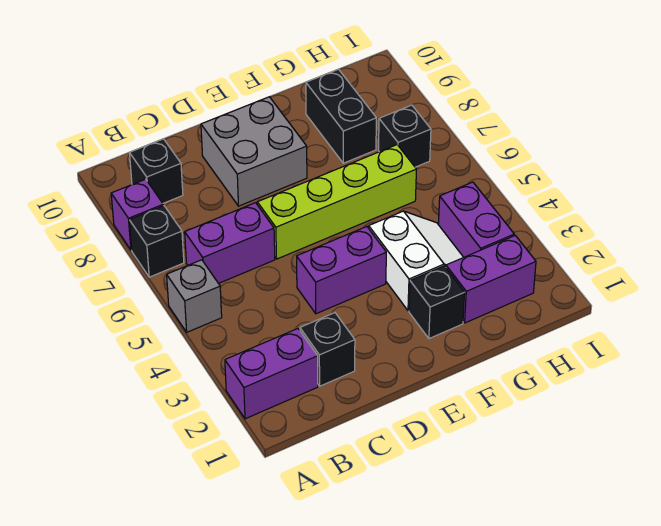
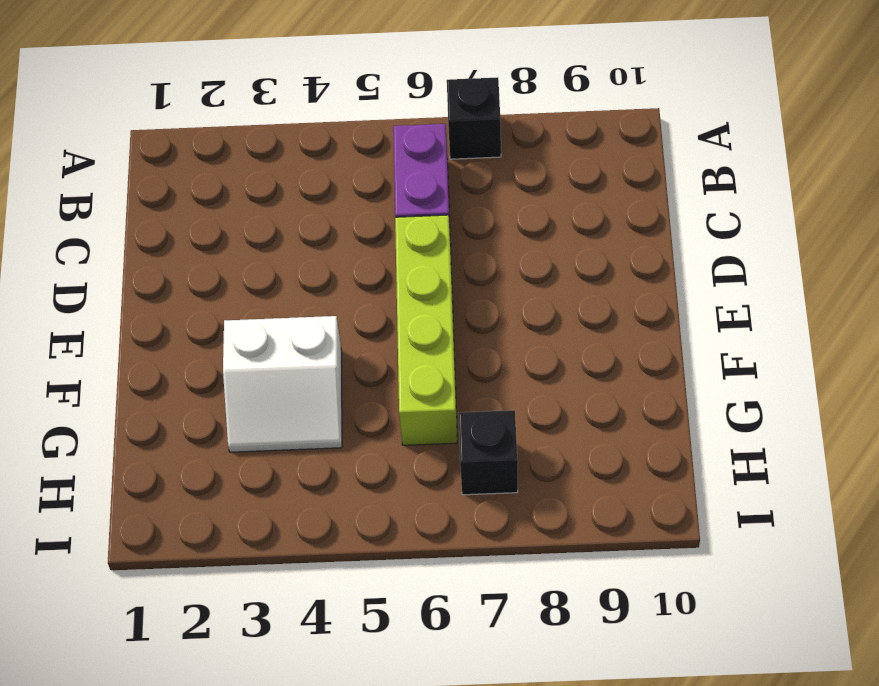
none -> purple 1x2 brick [225,329,318,419]
none -> grey 1x1 brick [167,260,222,332]
none -> purple 1x1 brick [111,179,163,250]

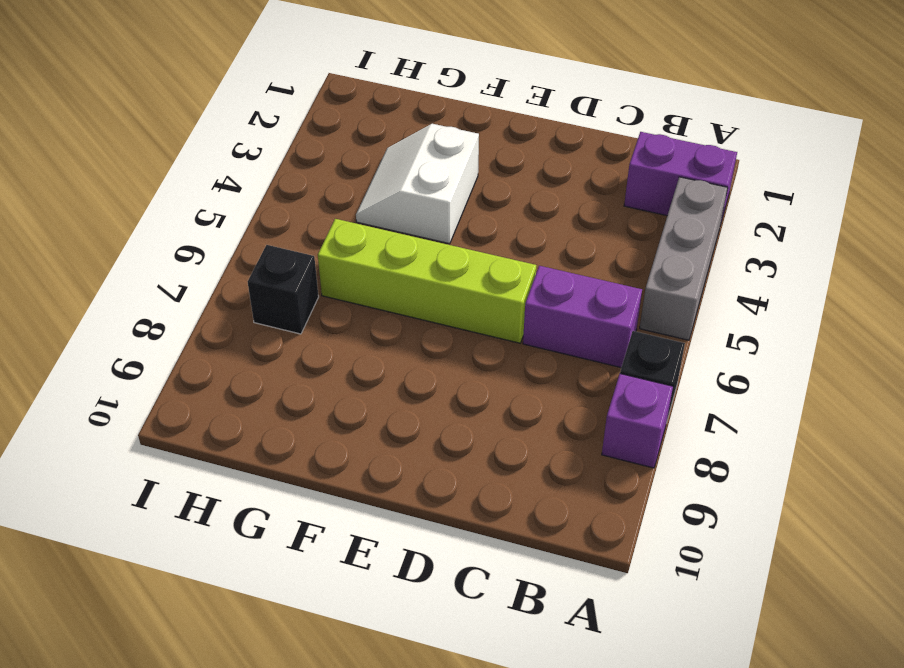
grey 1x3 brick [640,177,728,340] -> grey 1x1 brick [167,260,222,332]
none -> black 1x1 brick [130,139,183,203]
none -> black 1x1 brick [300,313,355,386]
none -> purple 1x2 brick [297,227,386,314]

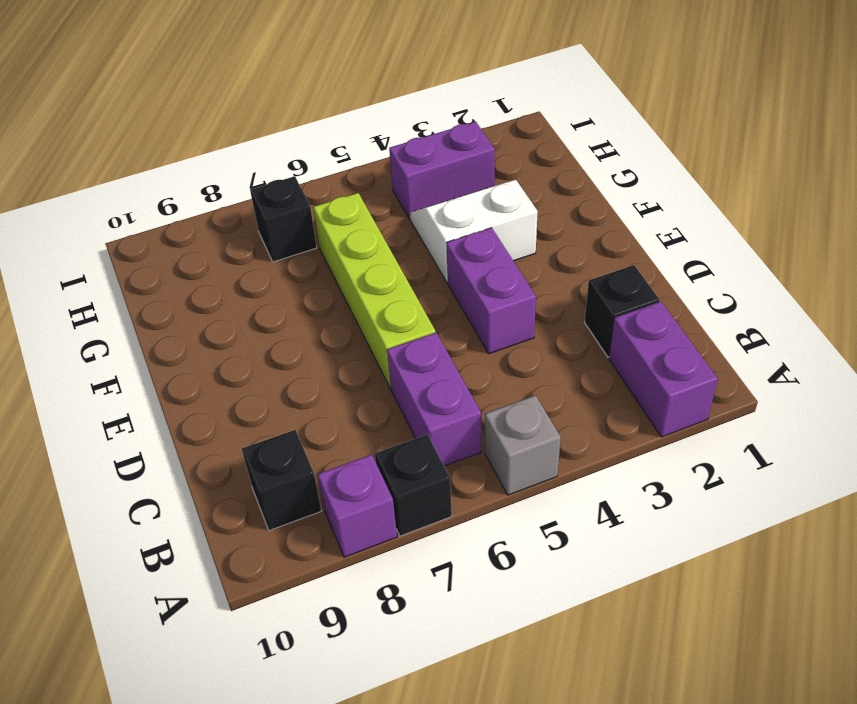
none -> grey 2x2 brick [201,97,307,206]
none -> black 1x1 brick [409,266,465,339]
none -> purple 1x2 brick [446,236,536,323]

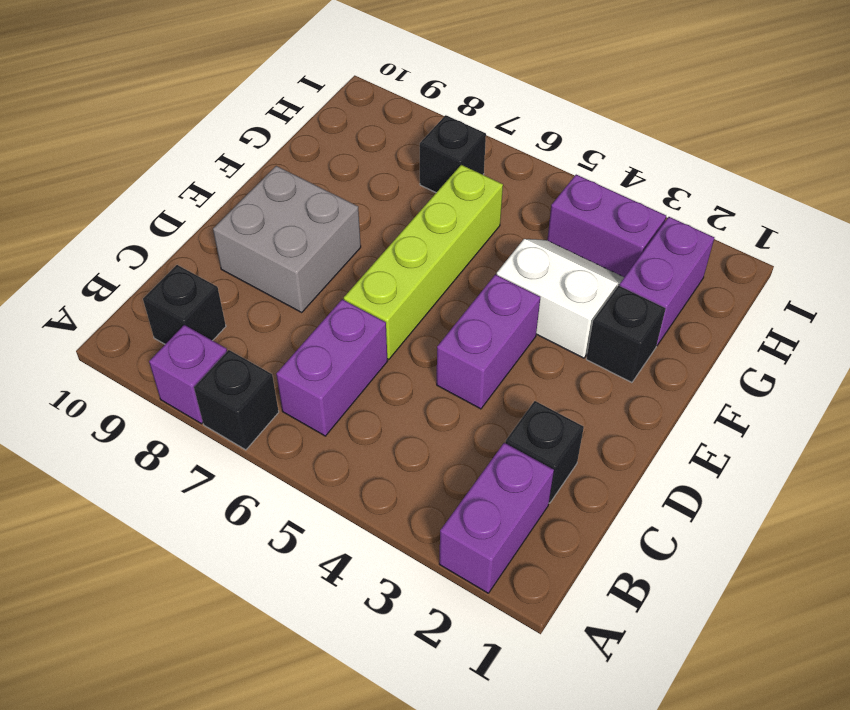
none -> grey 1x1 brick [167,260,222,332]
none -> black 1x2 brick [306,69,376,163]

